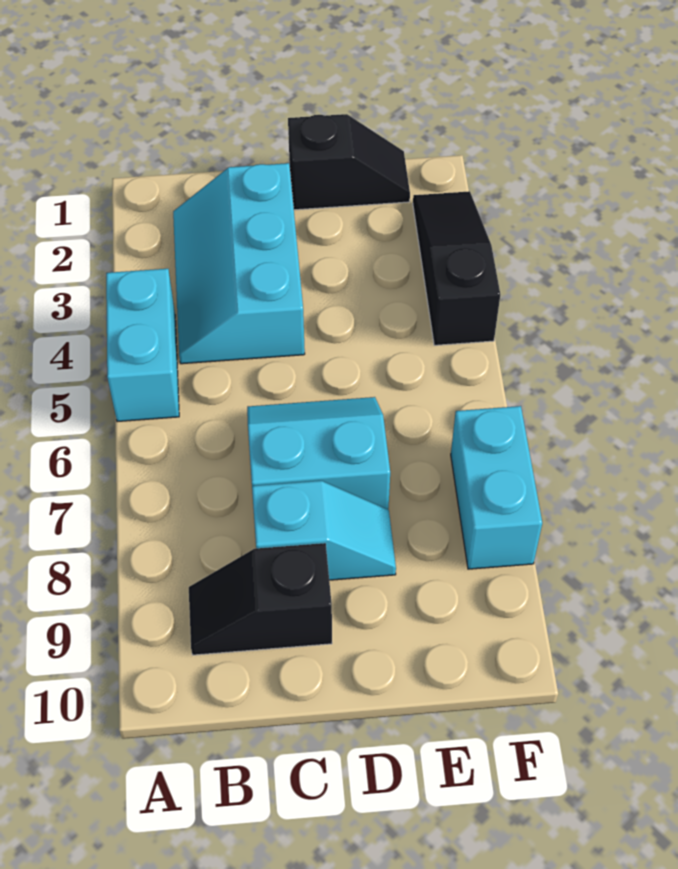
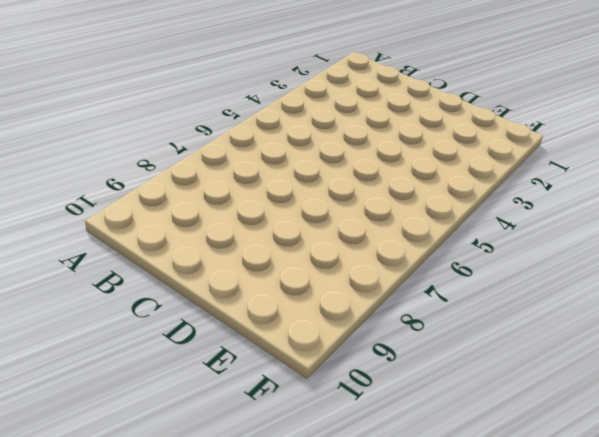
none -> cyan 1x2 brick [106,269,179,422]
none -> cyan 2x3 slope [173,163,305,364]

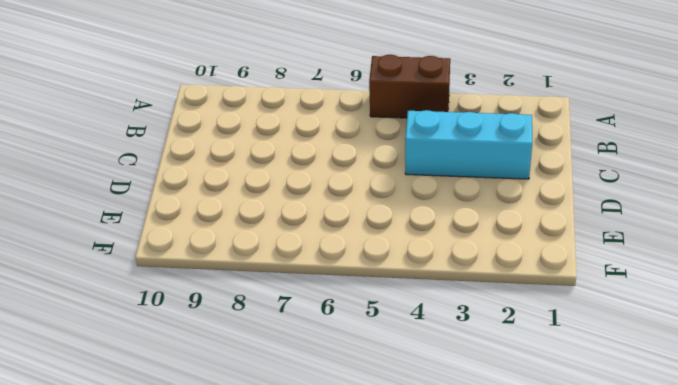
brown 1x2 brick [369,55,450,118] -> cyan 1x2 brick [106,269,179,422]
none -> black 1x2 slope [189,543,332,655]
none -> cyan 2x2 slope [247,397,390,509]

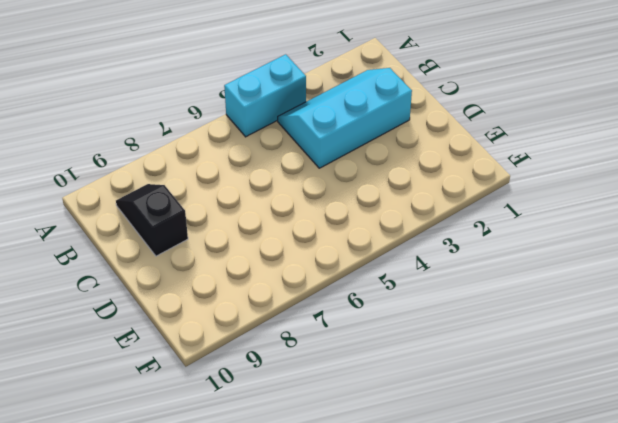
none -> cyan 2x2 slope [247,397,390,509]
none -> cyan 1x2 slope [252,481,396,580]

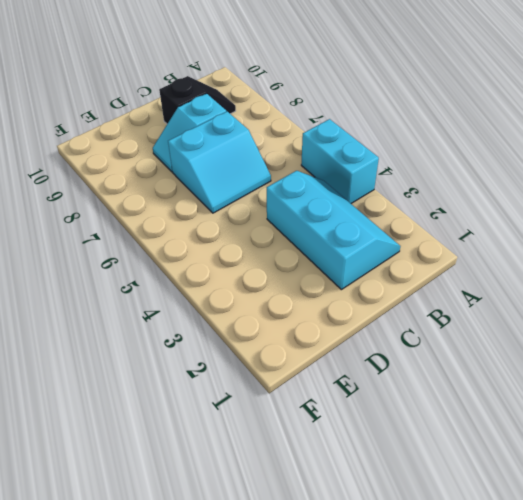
none -> black 1x2 slope [288,114,410,210]
none -> black 1x3 slope [413,191,500,345]

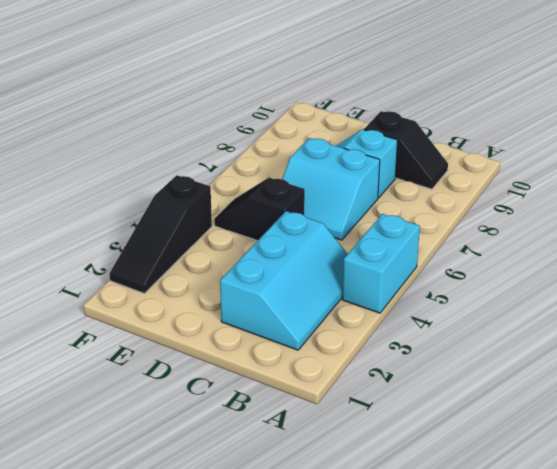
black 1x2 slope [214,178,305,241] -> black 1x2 slope moved to [288,114,410,210]
none -> cyan 1x2 brick [451,406,542,569]

